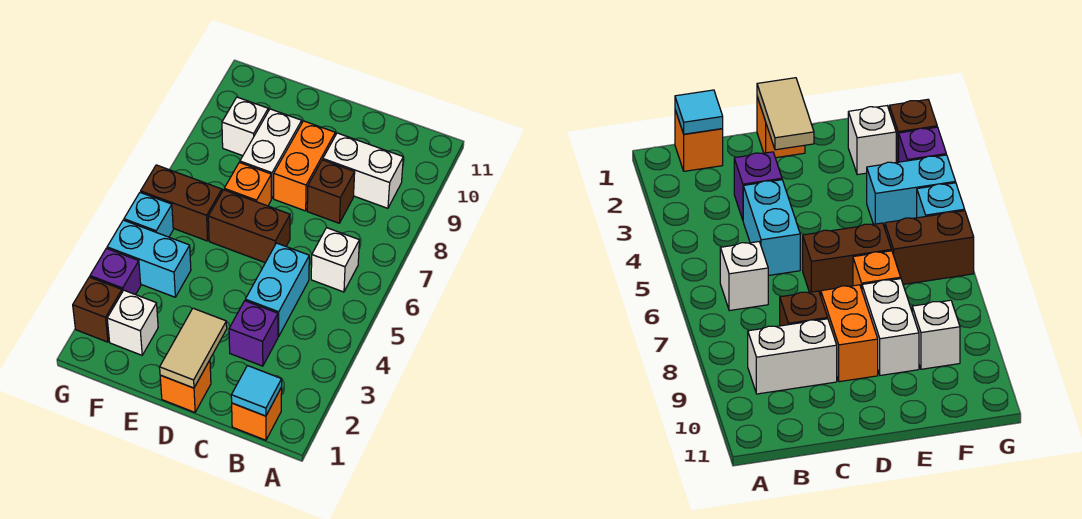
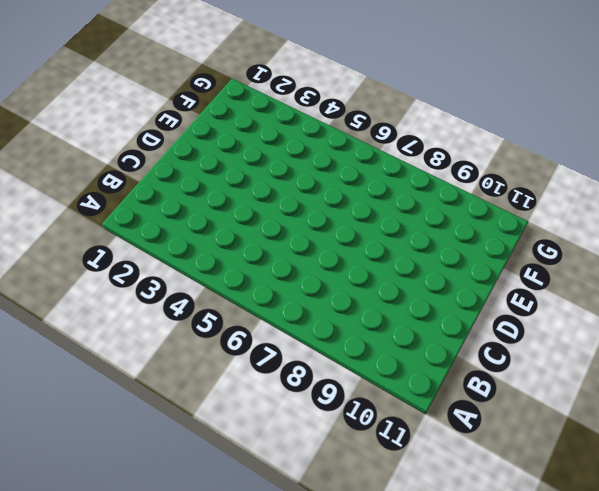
none -> orange 1x1 brick [232,387,282,440]
none -> white 1x1 brick [311,228,359,292]
none -> white 1x2 brick [323,133,403,208]

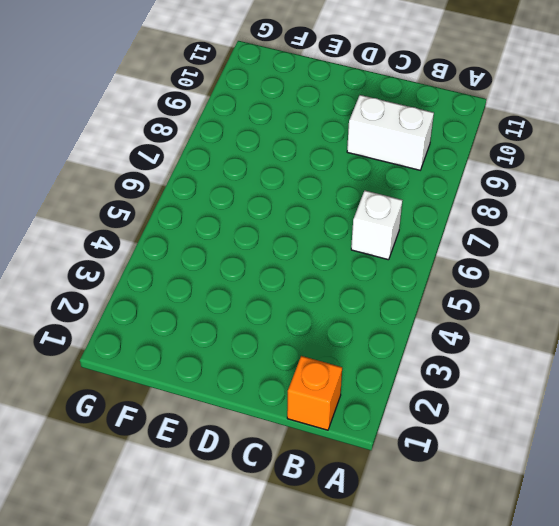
none -> purple 1x1 brick [229,301,278,366]
none -> cyan 1x2 brick [245,243,309,337]
none -> brown 1x1 brick [307,160,355,223]

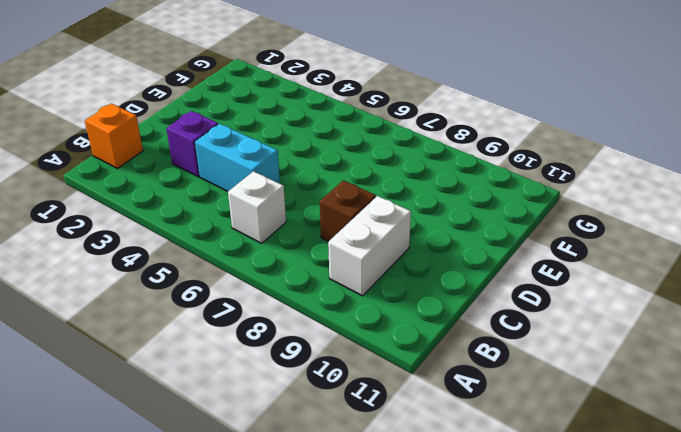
none -> orange 1x1 brick [160,360,211,412]
none -> brown 1x2 brick [208,190,290,263]
none -> orange 1x2 brick [274,121,335,211]

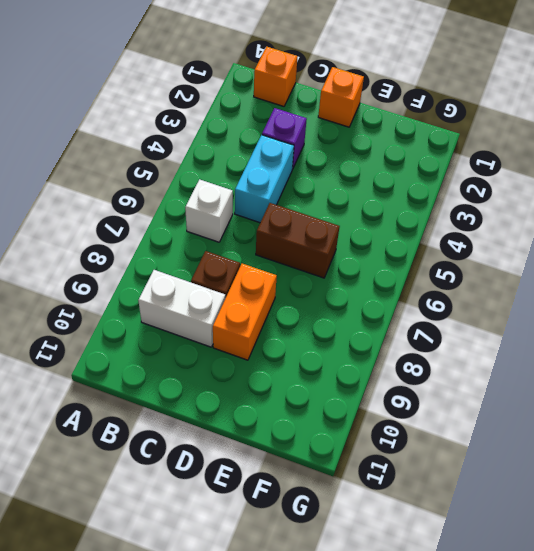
none -> orange 1x1 brick [224,162,271,206]
none -> white 1x2 brick [240,109,302,199]
none -> white 1x1 brick [107,290,158,355]

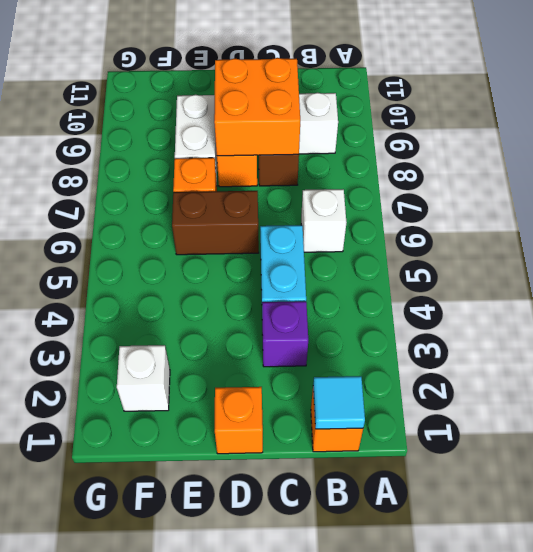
orange 2x2 brick [214,58,300,156] -> none
none -> cyan 1x2 brick [107,220,191,297]
none -> brown 1x2 brick [141,165,222,241]
none -> white 1x1 brick [222,97,268,156]

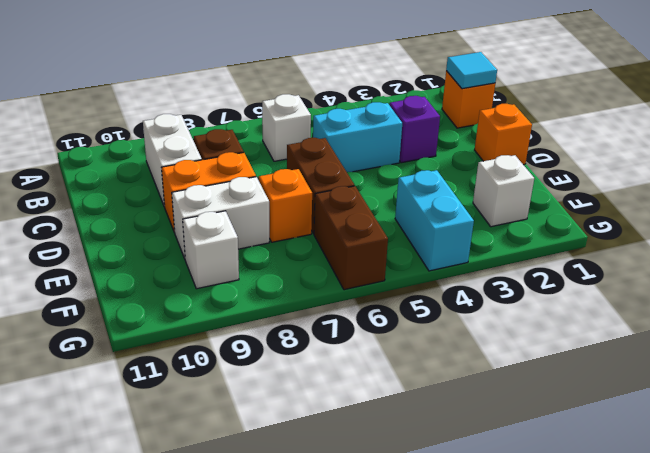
none -> brown 1x1 brick [73,277,122,342]
none -> purple 1x1 brick [90,248,141,295]
none -> cyan 1x1 brick [124,192,173,237]

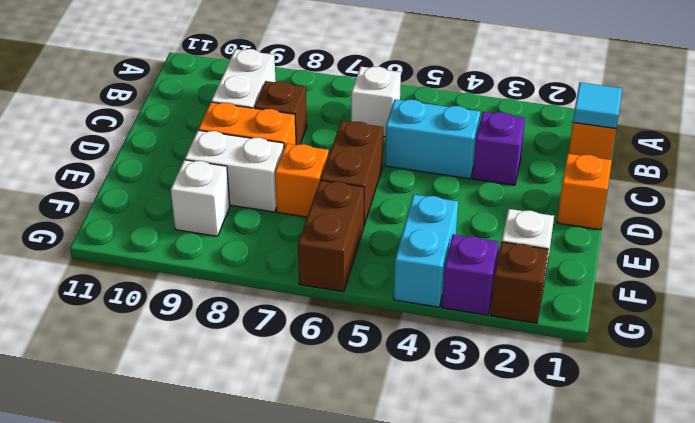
none -> cyan 1x1 brick [124,192,173,237]
none -> tan 1x2 tile [160,308,227,388]

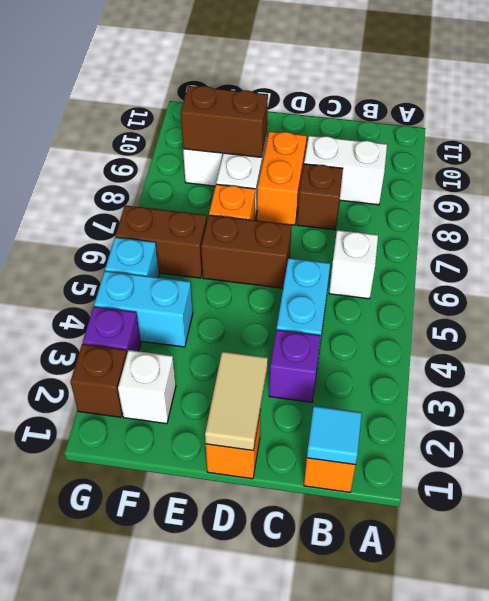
brown 1x2 brick [181,86,268,157] -> none

